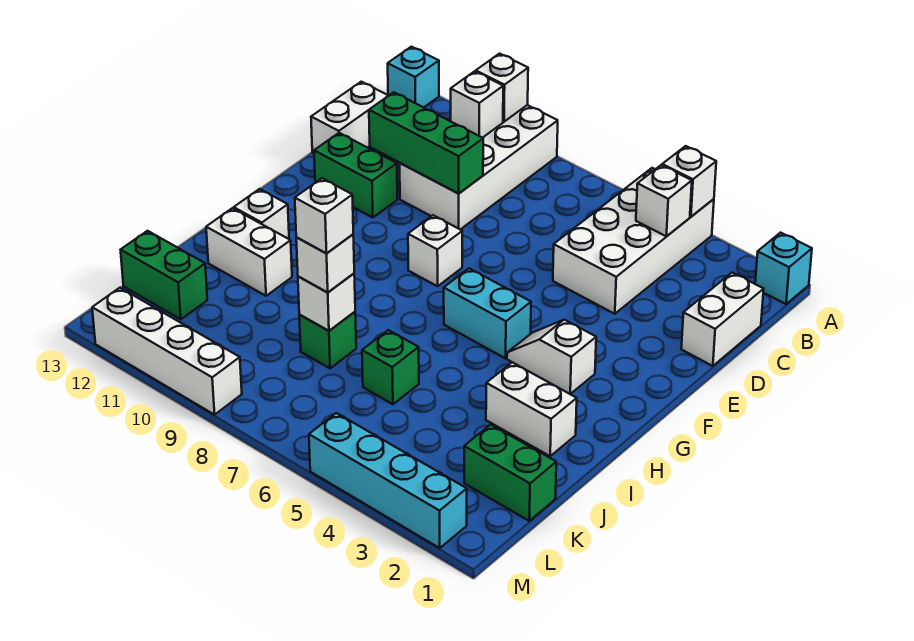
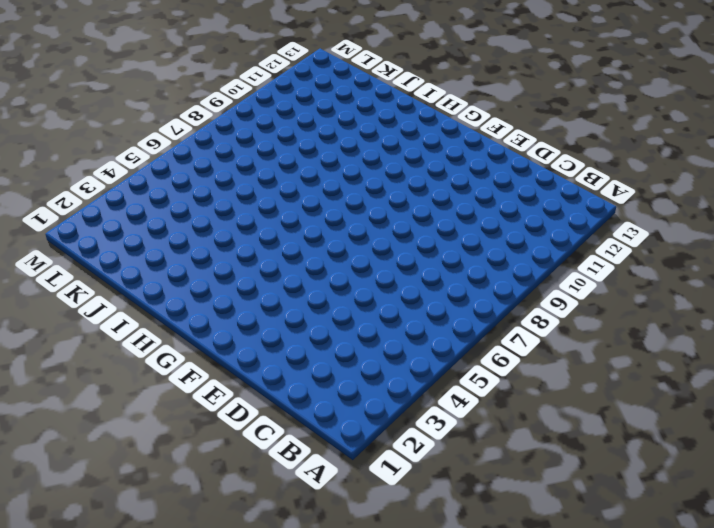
none -> cyan 1x1 brick [755,233,812,304]
none -> white 2x4 brick [553,168,714,314]
none -> white 2x4 brick [400,105,558,230]

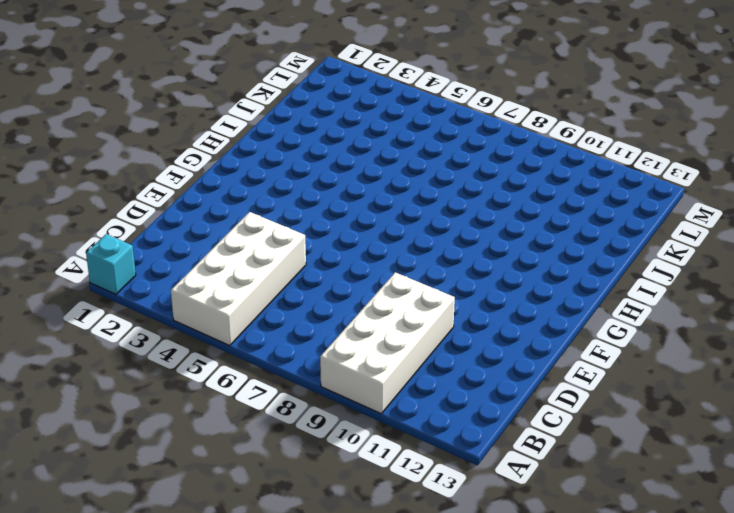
none -> cyan 1x1 brick [388,47,439,107]
none -> white 1x2 brick [681,273,764,366]
none -> white 1x2 brick [311,82,388,154]

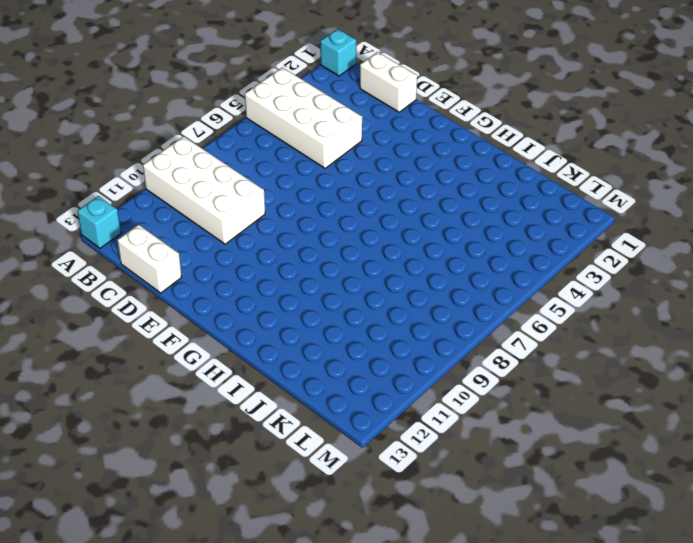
none -> green 1x2 brick [314,133,397,218]
none -> white 1x1 brick [408,215,462,286]
none -> white 1x2 slope [507,320,596,394]

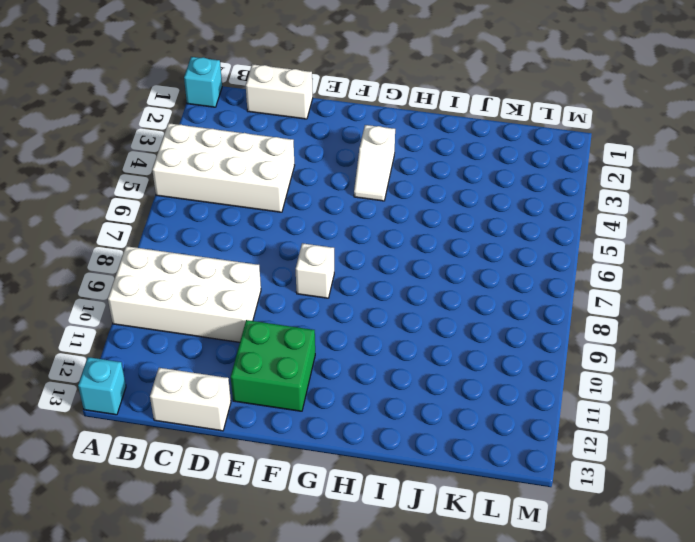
green 2x2 brick [231,320,315,411] -> green 1x2 brick [314,133,397,218]
none -> cyan 1x2 brick [444,268,531,358]
none -> white 1x1 brick [234,189,289,239]
none -> white 1x2 brick [486,362,577,456]

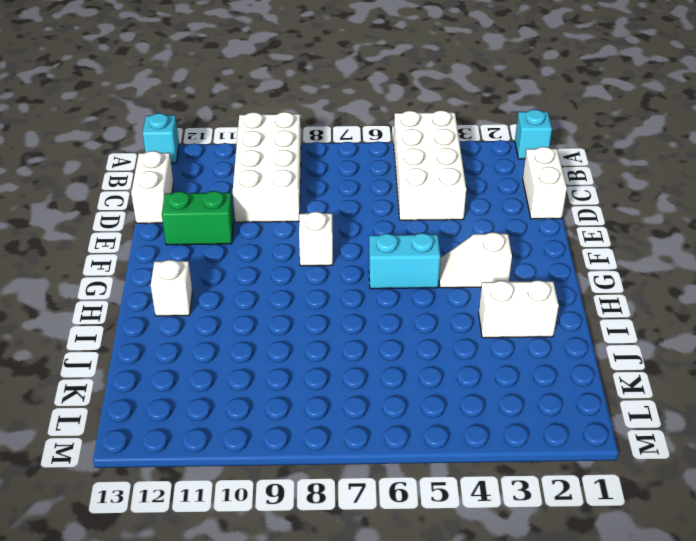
none -> white 1x2 brick [206,208,292,296]
none -> green 1x1 brick [362,330,419,404]
none -> green 1x1 brick [299,312,356,368]

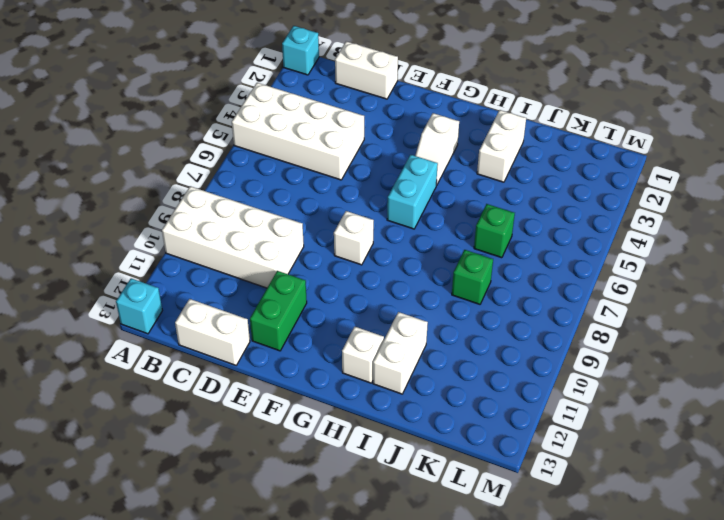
none -> green 1x2 brick [464,425,556,521]
none -> green 1x2 brick [121,231,207,319]
none -> cyan 1x4 brick [309,413,467,548]

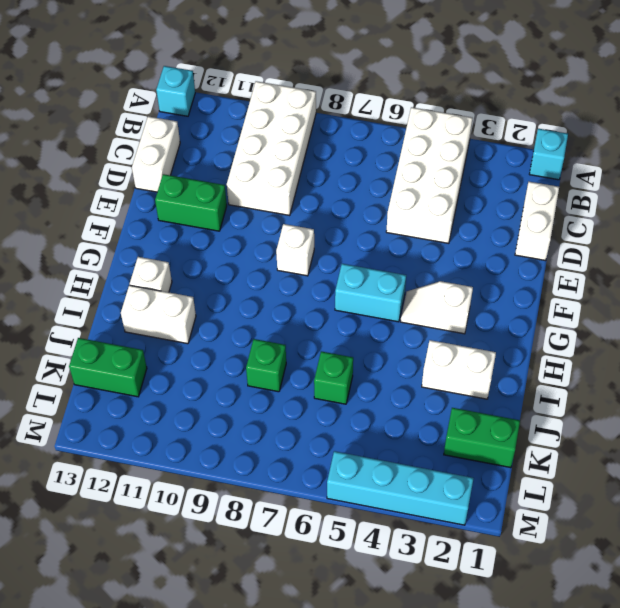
none -> white 1x4 brick [92,288,242,415]
none -> white 1x1 brick [662,146,716,217]
none -> white 1x1 brick [476,54,528,122]

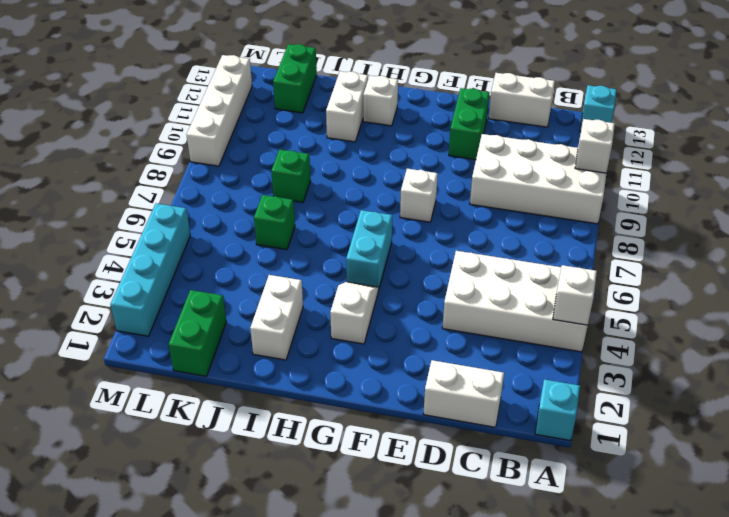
none -> white 1x1 brick [636,165,692,236]
none -> white 1x1 brick [451,71,503,138]
none -> green 1x3 brick [369,92,483,194]

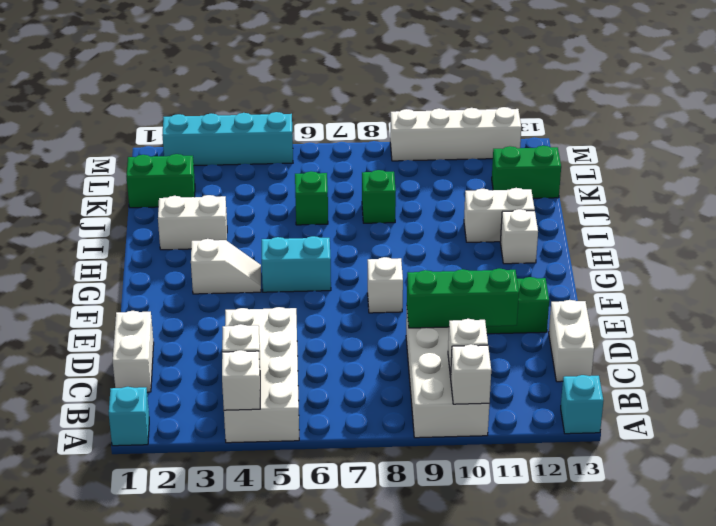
none -> white 1x1 brick [298,274,355,331]
none -> white 1x1 brick [296,234,354,293]
none -> white 1x1 brick [295,178,353,254]

